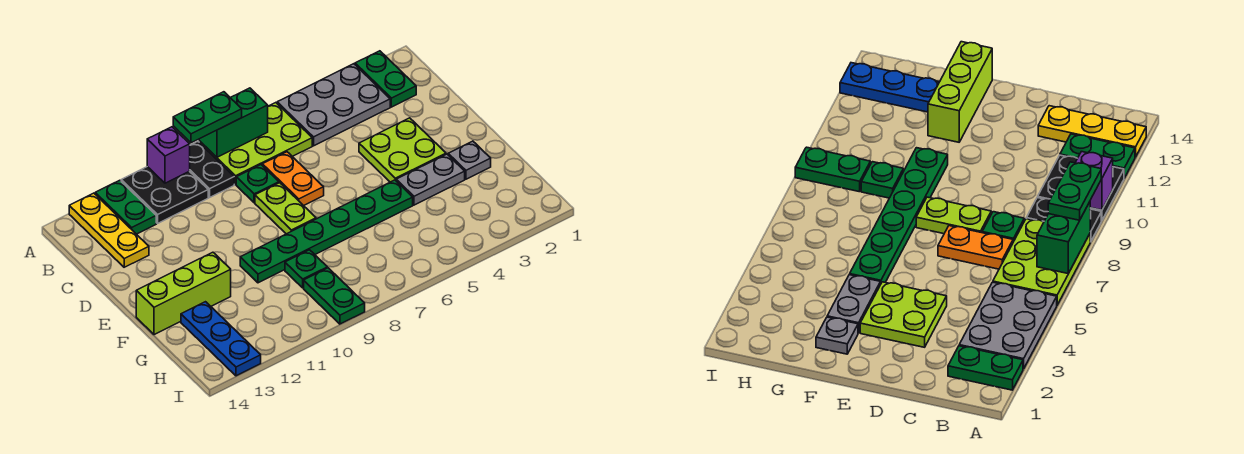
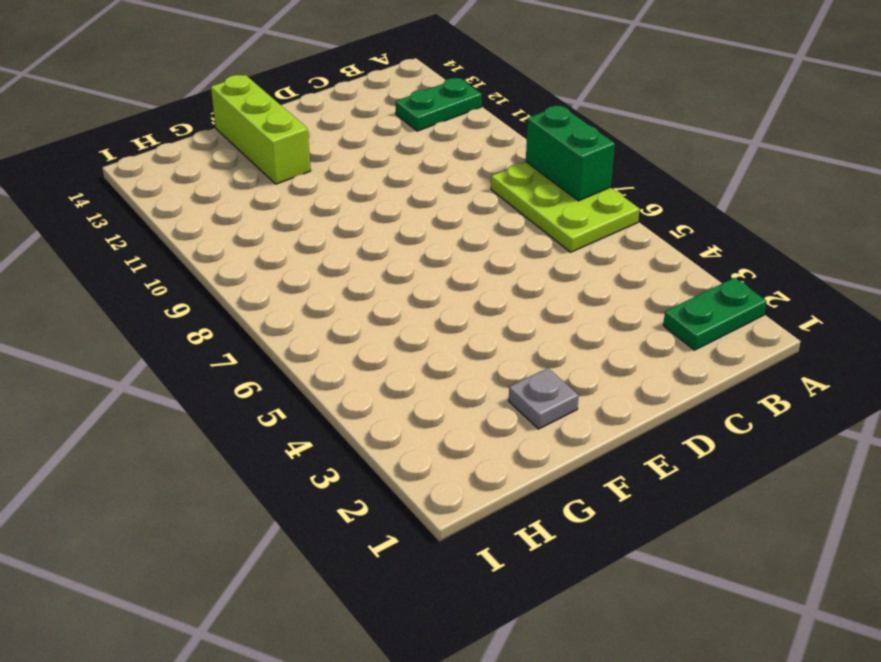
none -> grey 2x3 plate [277,64,390,146]
none -> black 1x2 plate [190,142,234,197]
none -> black 2x2 plate [121,167,208,223]

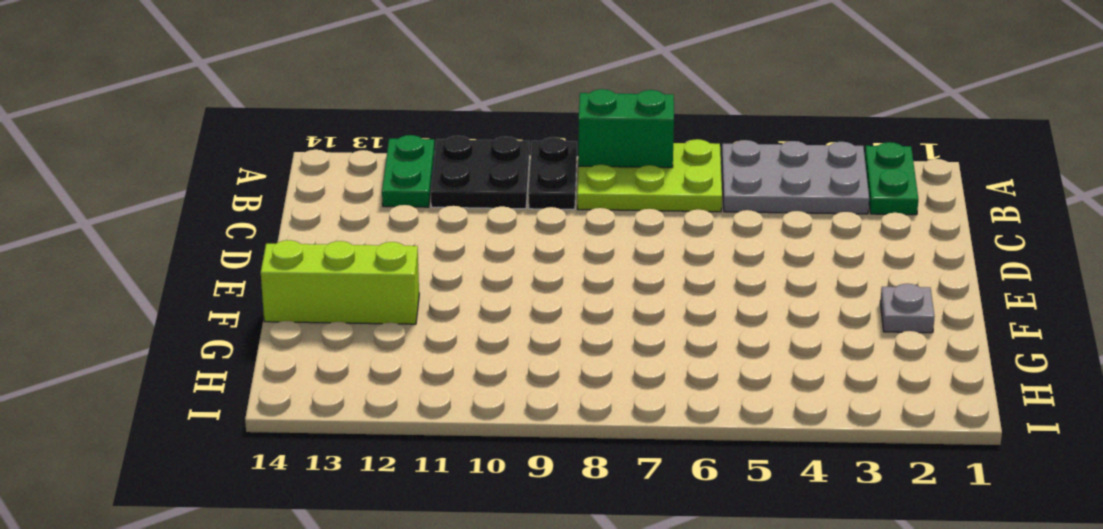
none -> yellow 1x3 plate [69,193,149,267]
none -> orange 1x2 plate [262,152,324,206]
none -> green 1x1 plate [236,165,279,203]

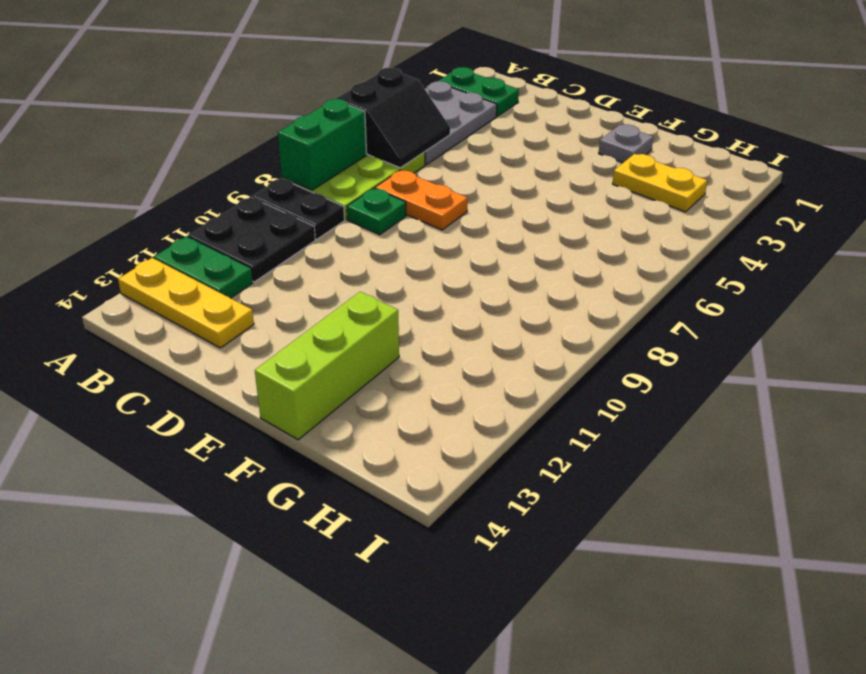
black 2x2 slope [336,67,450,168] -> none
yellow 1x2 plate [613,154,707,212] -> none
none -> lime 2x2 plate [359,118,446,182]
none -> lime 1x2 plate [255,183,316,234]
none -> grey 1x2 plate [396,154,465,205]

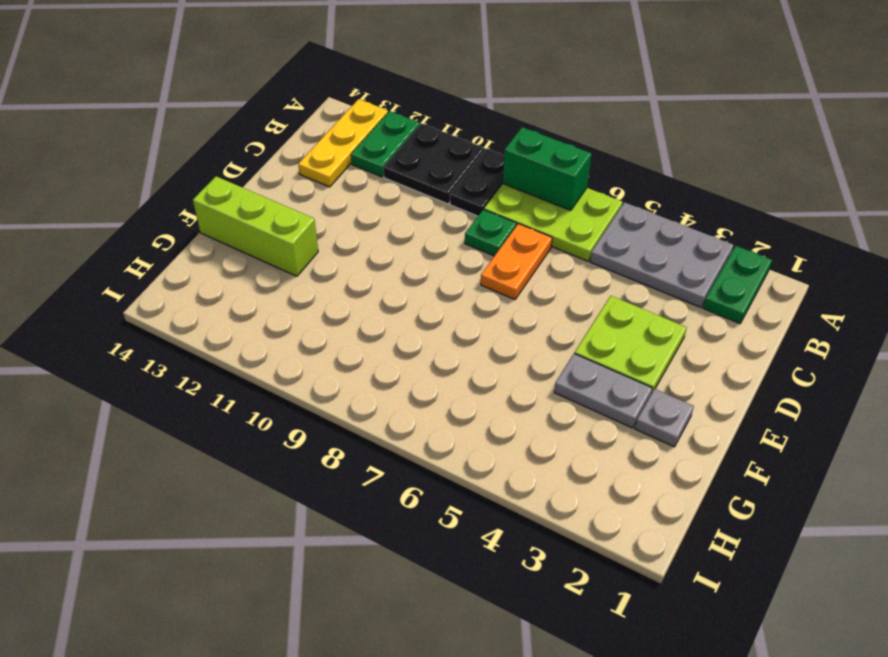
none -> lime 1x2 plate [255,183,316,234]
none -> green 1x6 plate [240,180,413,283]
none -> green 1x1 plate [285,250,327,288]

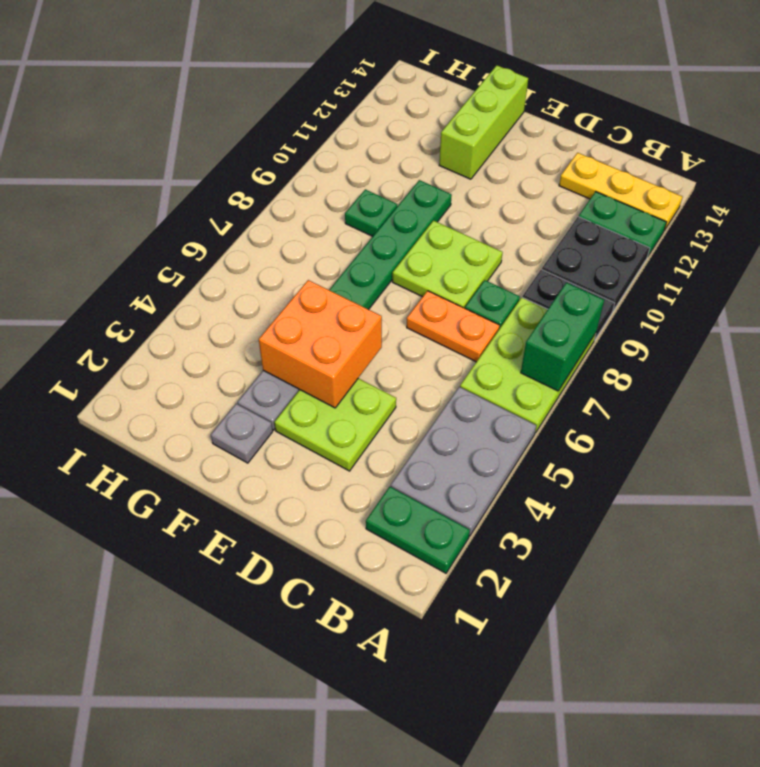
lime 2x2 plate [392,221,503,308] -> lime 1x2 plate [255,183,316,234]
orange 2x2 brick [259,280,382,408] -> none
none -> blue 1x3 plate [181,302,261,376]
none -> green 1x2 plate [304,268,365,324]
none -> purple 1x1 brick [147,127,190,183]

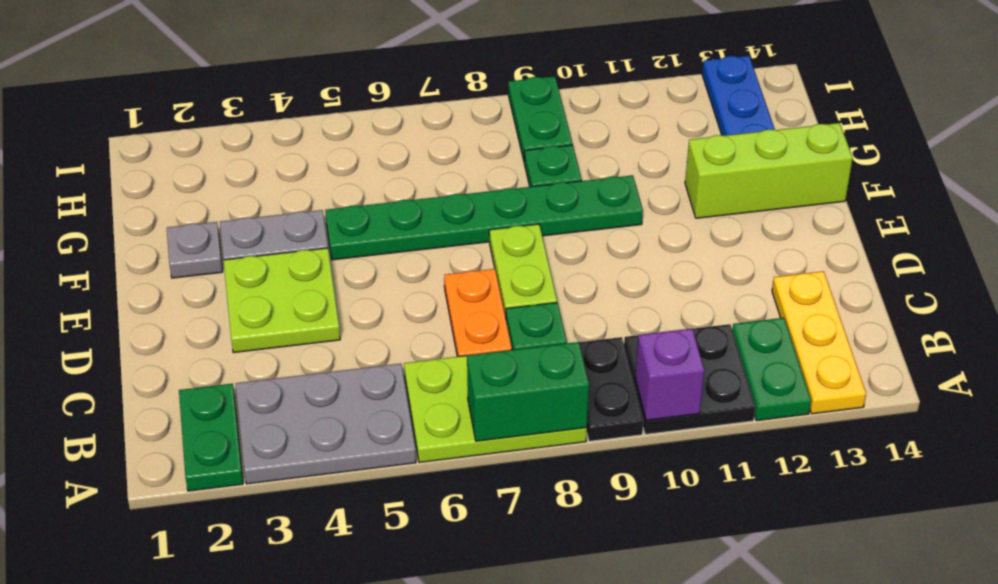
none -> green 1x2 plate [173,92,242,143]

